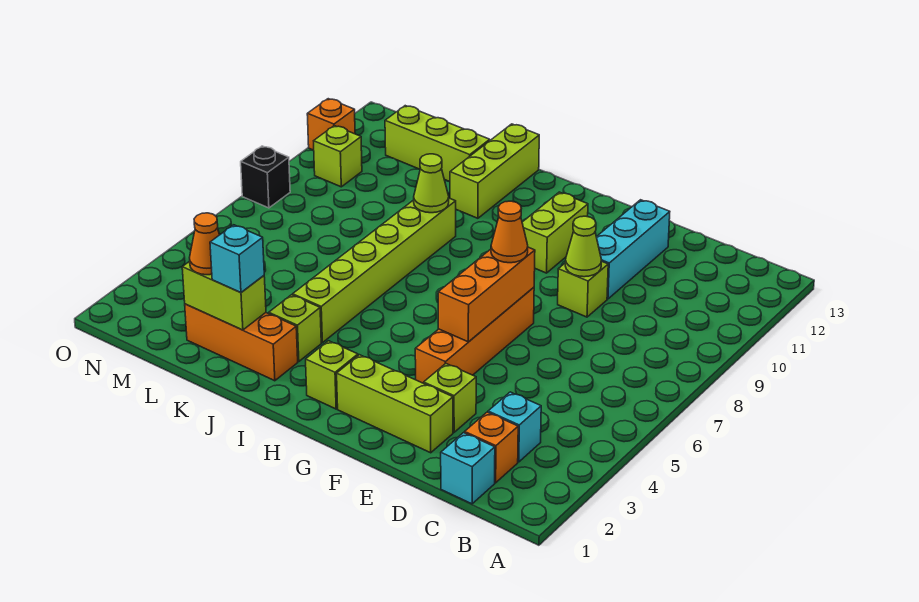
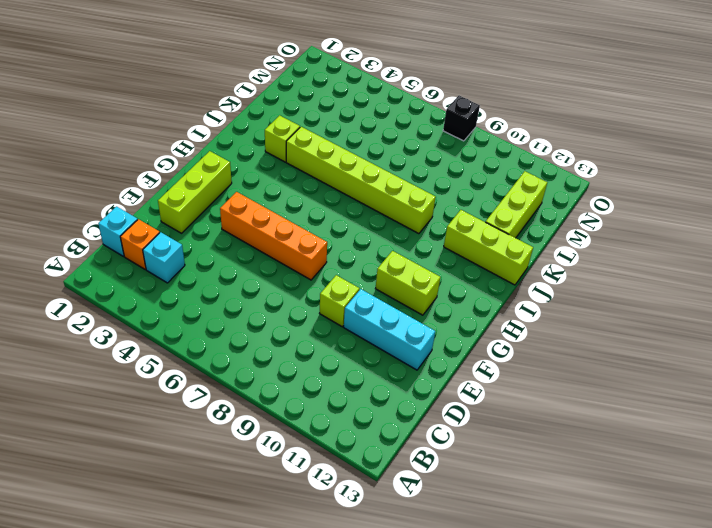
none -> lime 1x1 brick [424,364,476,432]
none -> lime 1x1 brick [306,341,358,409]
none -> orange 1x3 brick [185,304,298,381]

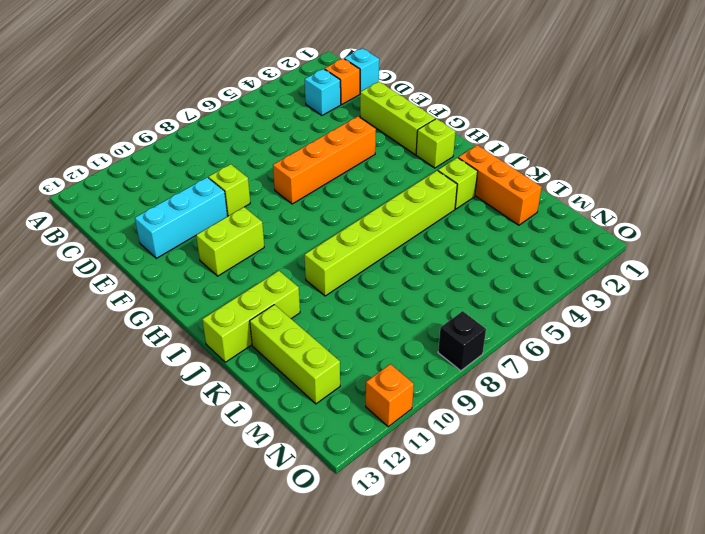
none -> lime 1x1 brick [424,364,476,432]
none -> lime 1x1 brick [314,126,362,187]
none -> lime 1x1 cone [565,216,602,277]

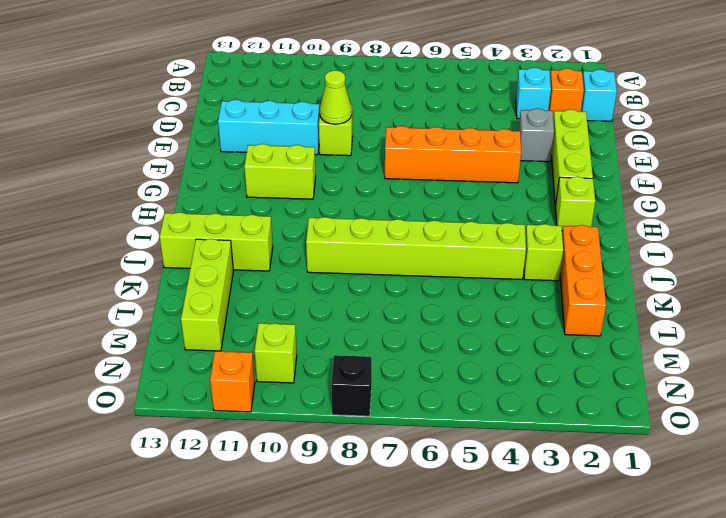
grey 1x1 brick [519,109,554,162] -> lime 1x1 brick [424,364,476,432]
none -> orange 1x3 brick [438,247,535,342]
none -> lime 1x1 cone [414,154,449,213]
none -> lime 1x2 brick [182,261,266,330]

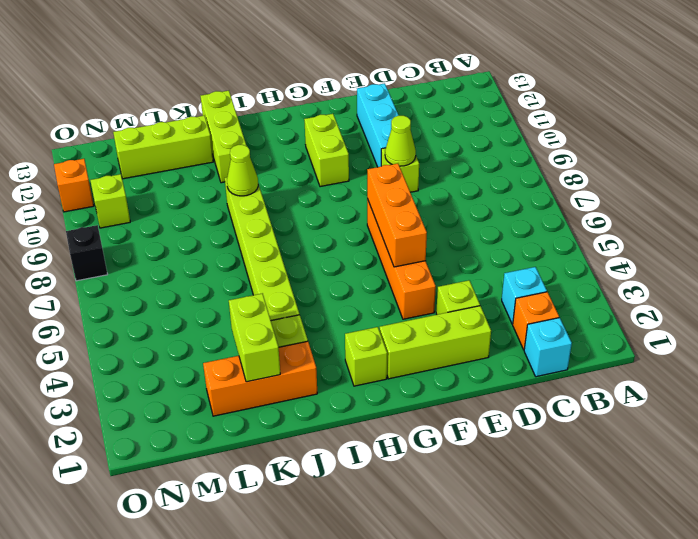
lime 1x2 brick [229,293,280,382] -> lime 1x2 brick turned to [182,261,266,330]
none -> orange 1x1 cone [491,201,528,263]
none -> cyan 1x1 brick [210,225,264,292]
none -> orange 1x1 cone [190,213,220,275]

